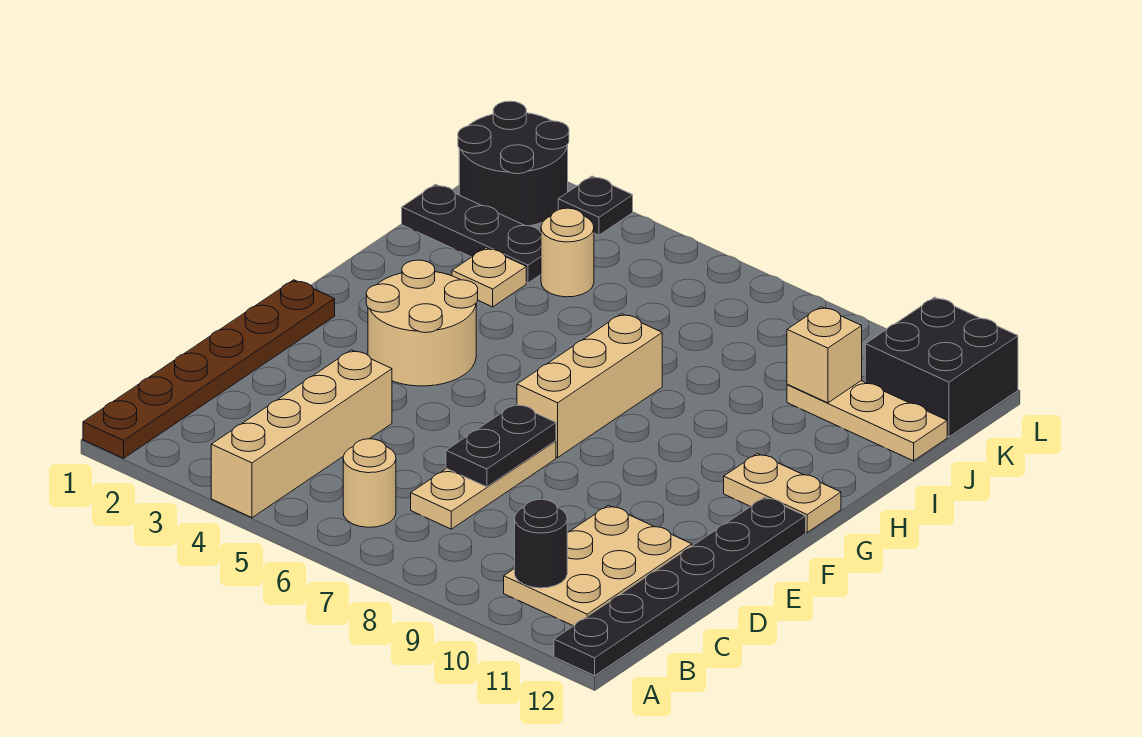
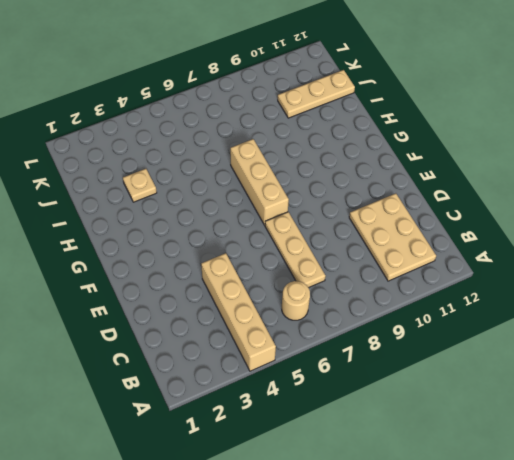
none -> brown 1x6 plate [83,280,335,458]
none -> black 1x6 plate [554,497,806,676]
none -> tan 2x2 round brick [366,260,478,386]

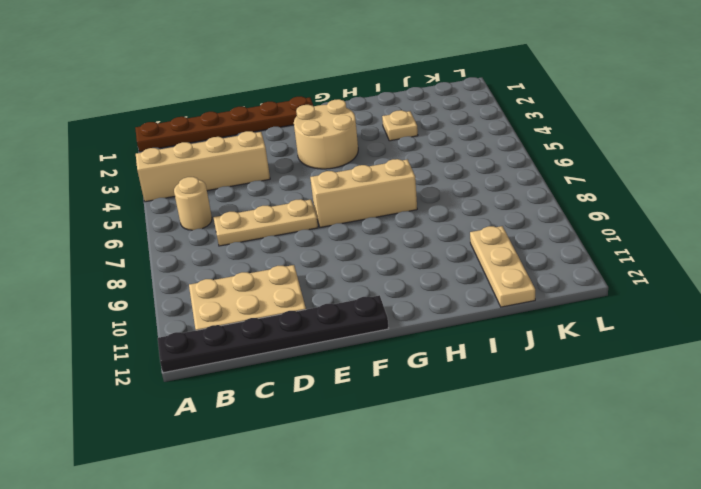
none -> tan 1x2 plate [724,454,841,532]
none -> black 1x3 plate [402,184,541,283]
none -> tan 1x1 round brick [541,208,594,297]

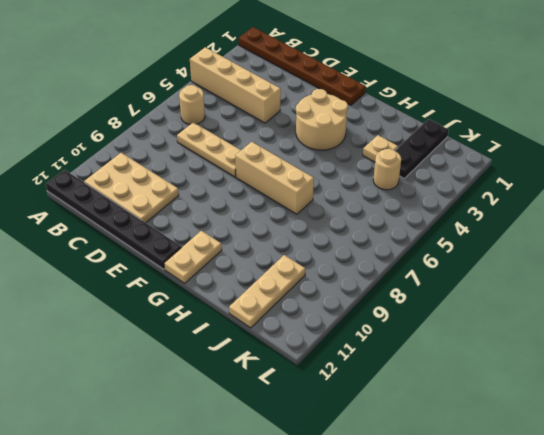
none -> black 2x2 round brick [458,101,569,226]
none -> black 2x2 brick [865,297,1018,437]
none -> black 1x1 plate [558,176,633,235]

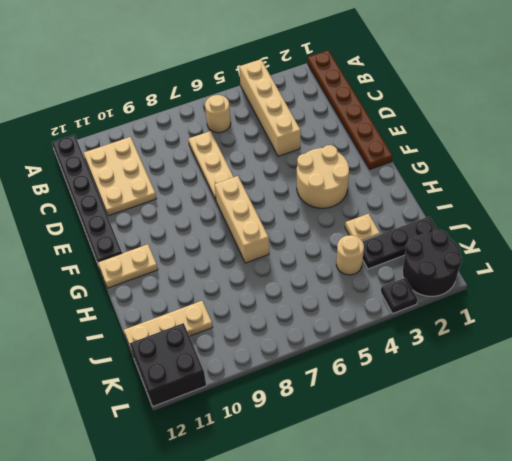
none -> black 1x1 round brick [515,499,567,588]
none -> black 1x2 plate [446,404,556,487]
none -> tan 1x1 brick [787,307,862,403]

